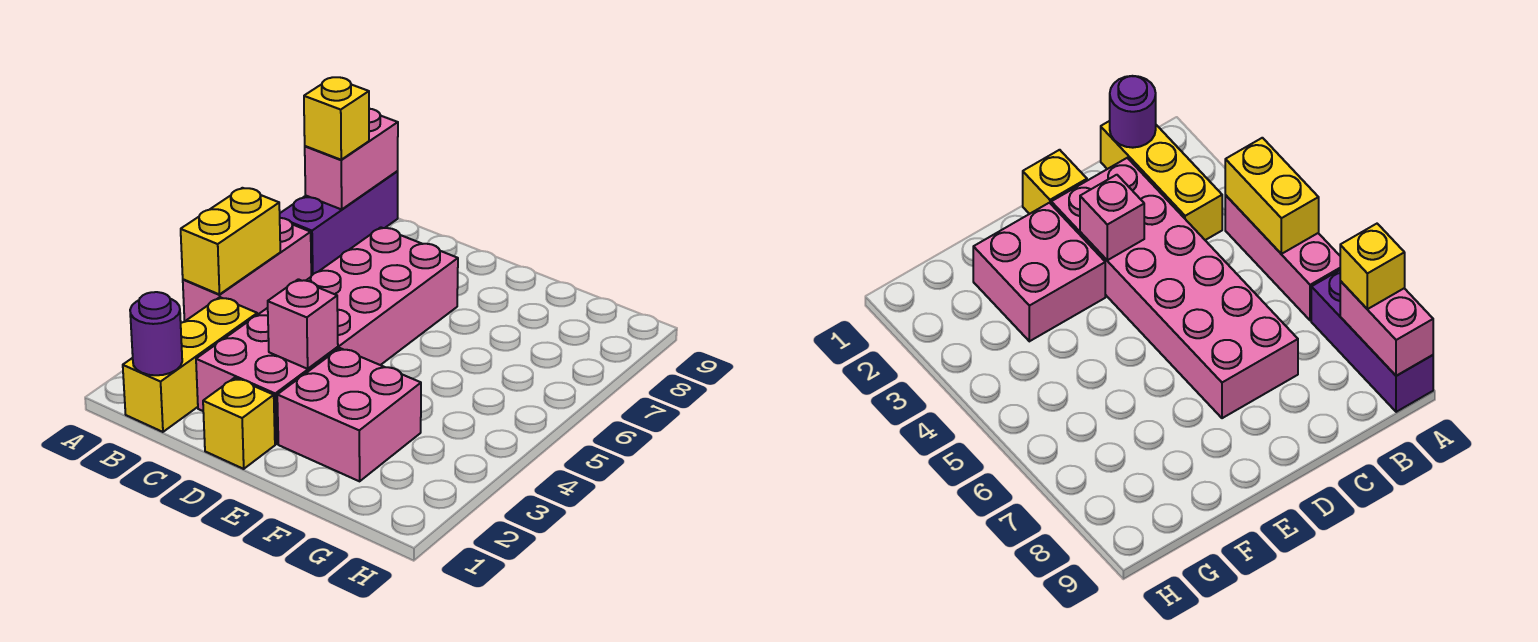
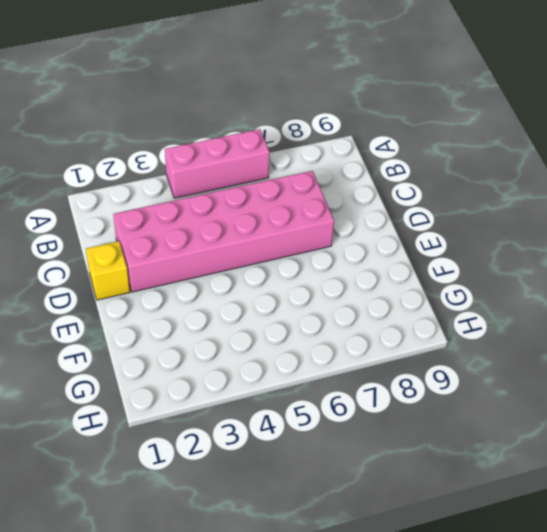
none -> purple 1x3 brick [280,171,398,276]
none -> yellow 1x3 brick [123,297,257,432]

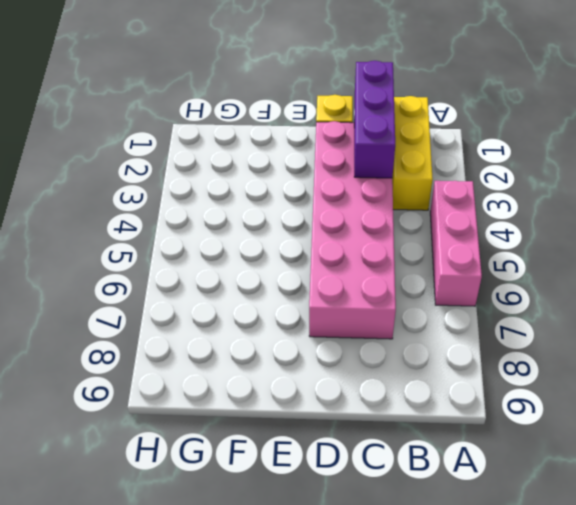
purple 1x3 brick [354,61,395,178] -> purple 1x3 brick moved to [280,171,398,276]
none -> pink 2x2 brick [277,348,421,481]
none -> yellow 1x2 brick [181,188,280,295]

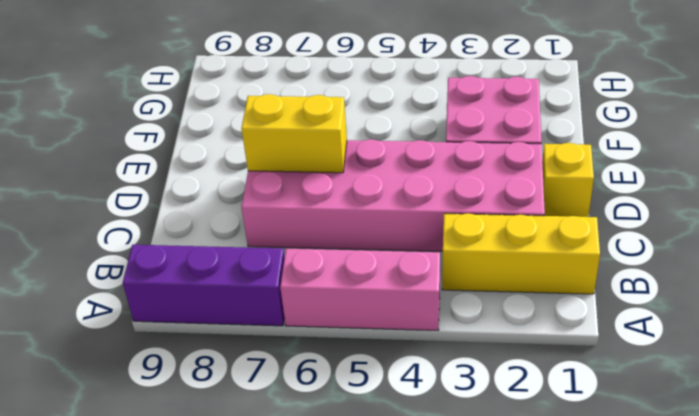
yellow 1x2 brick [241,94,347,173] -> yellow 1x2 brick moved to [181,188,280,295]
none -> pink 1x2 brick [305,109,398,209]
none -> purple 1x1 round brick [130,292,182,375]

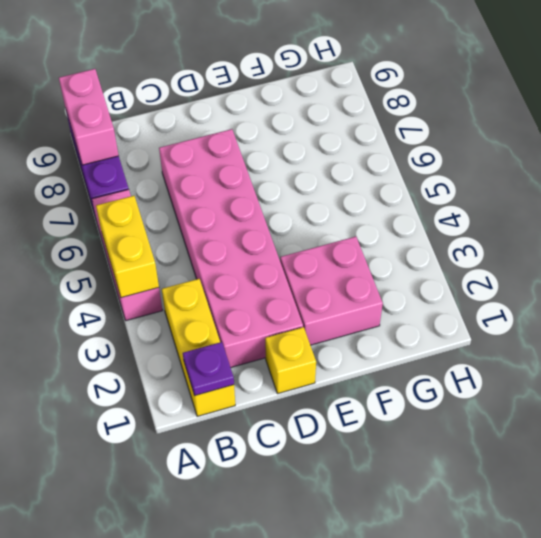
purple 1x1 plate [183,342,234,396] -> purple 1x1 round brick [130,292,182,375]
none -> pink 1x1 brick [268,279,338,369]
none -> yellow 1x1 brick [304,77,369,160]

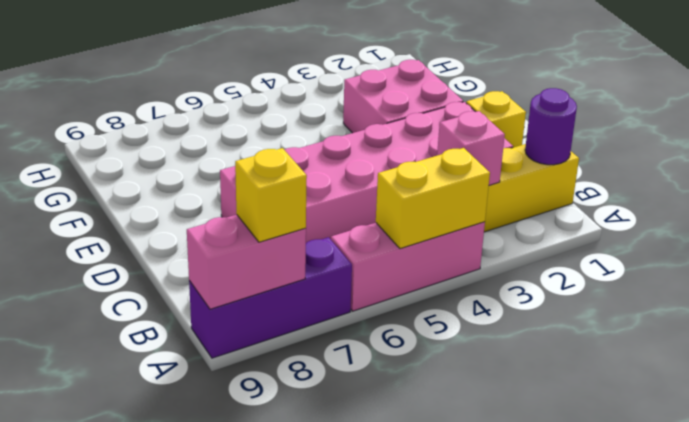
pink 1x1 brick [437,111,505,185] -> pink 1x1 brick moved to [268,279,338,369]

